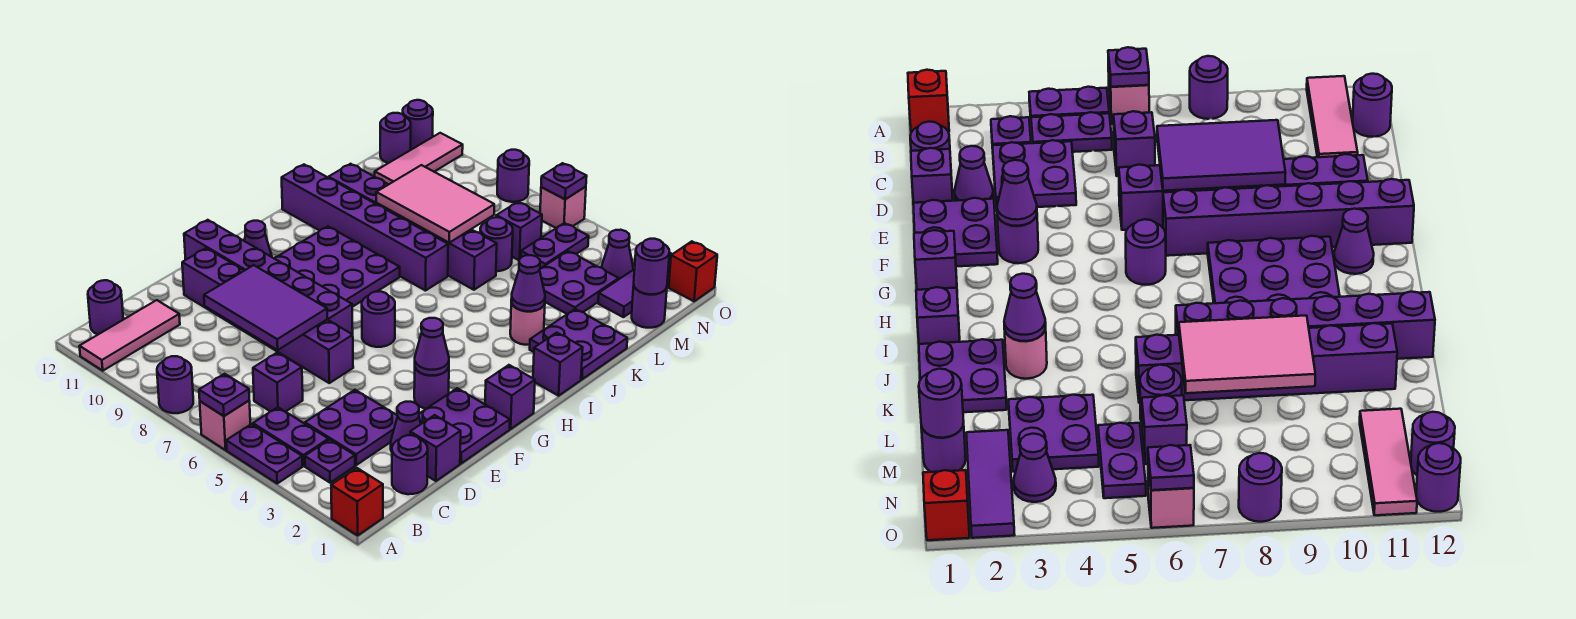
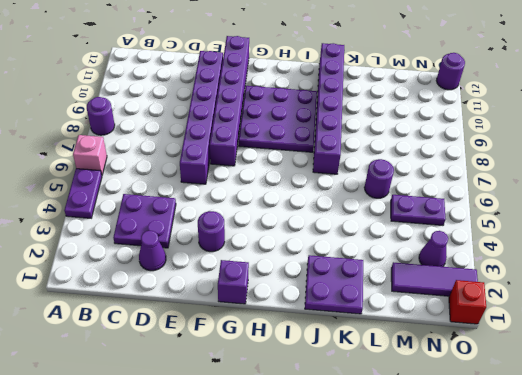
none -> red 1x1 brick [331,468,383,535]
none -> pink 1x3 tile [79,300,180,371]
none -> purple 1x1 plate [305,440,355,483]
none -> purple 1x2 plate [253,407,328,466]

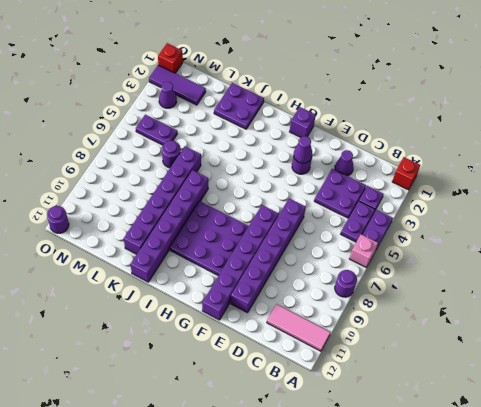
none -> purple 1x1 round brick [88,280,123,334]
none -> purple 1x1 round brick [392,435,428,494]
none -> purple 1x1 brick [253,352,303,412]
none -> purple 1x1 brick [410,415,461,481]

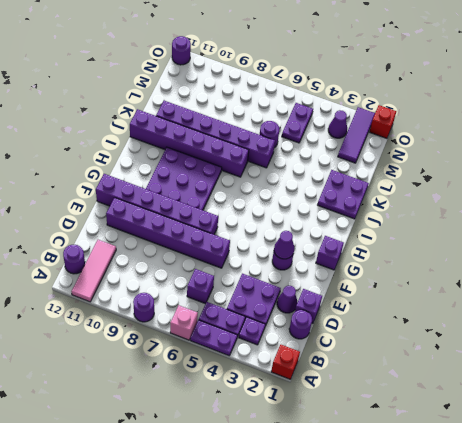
none -> purple 2x2 plate [419,388,510,463]
none -> purple 1x1 round brick [362,291,395,347]
none -> purple 1x1 cone [244,221,272,257]
none -> purple 1x1 brick [533,333,583,396]

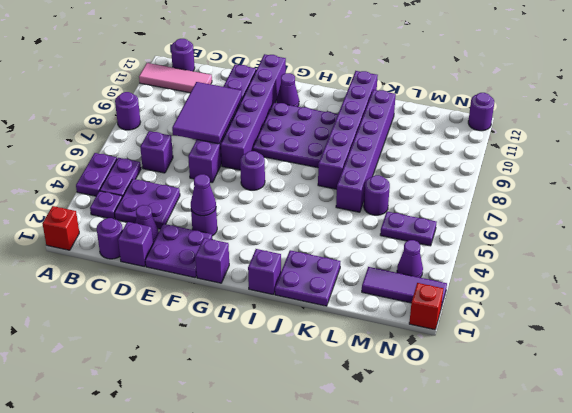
none -> pink 1x1 brick [200,401,250,450]
none -> pink 1x1 round brick [510,301,545,345]
none -> purple 2x2 plate [540,251,619,314]
none -> purple 1x1 round brick [632,286,667,328]

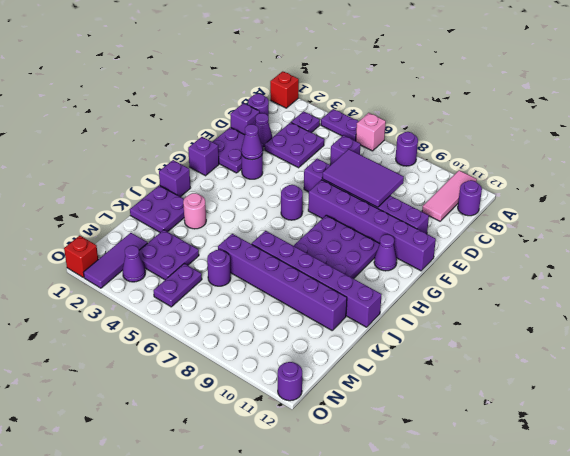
none -> purple 1x2 plate [253,407,328,466]
none -> purple 1x1 round brick [632,286,667,328]
none -> purple 1x1 brick [496,202,542,260]
none -> pink 1x3 tile [375,133,463,184]

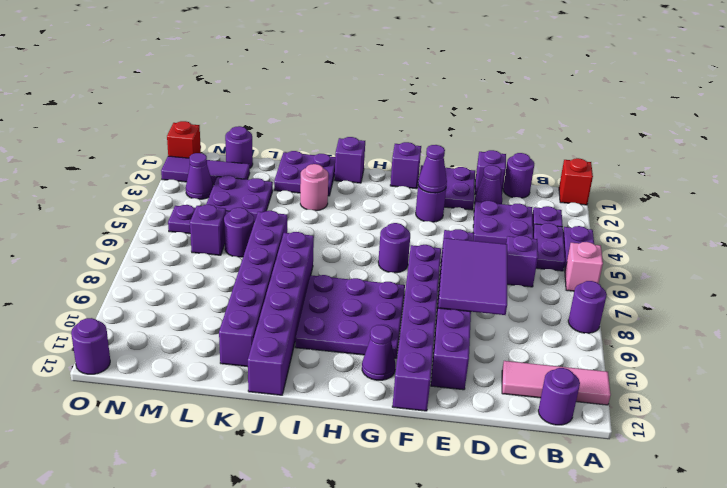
none -> pink 1x3 tile [375,133,463,184]
none -> purple 1x1 round brick [380,113,411,163]
none -> pink 1x1 brick [540,187,586,228]
none -> purple 1x1 round brick [497,150,529,202]

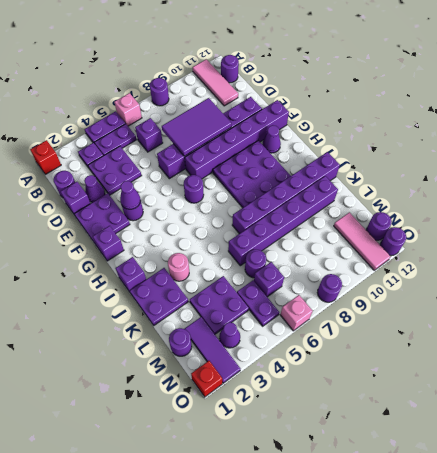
none -> purple 1x1 plate [199,374,249,416]
none -> purple 1x1 cone [511,255,545,311]
none -> pink 2x3 tile [376,165,494,243]
none -> purple 1x1 round brick [634,239,670,294]

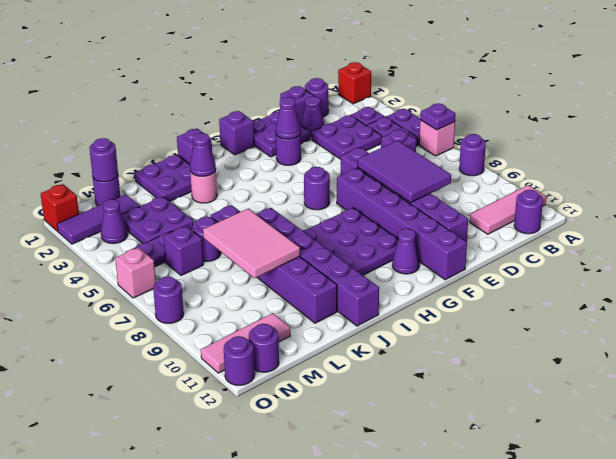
none -> purple 1x1 plate [541,163,587,199]

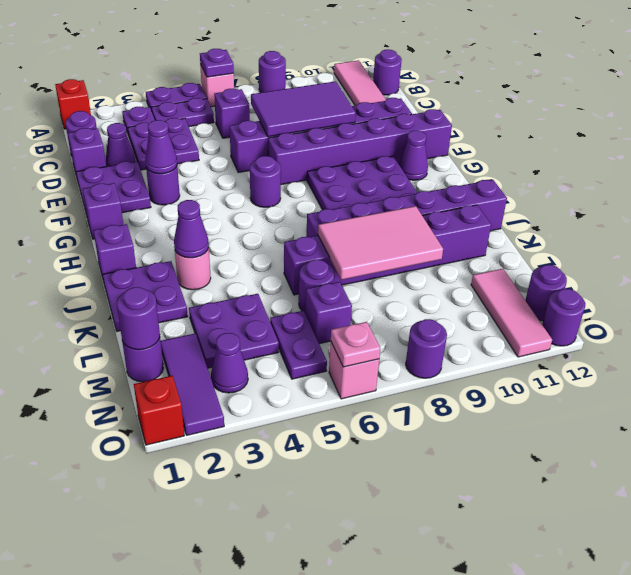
pink 1x1 plate [331,322,381,367] -> purple 1x1 plate [541,163,587,199]

